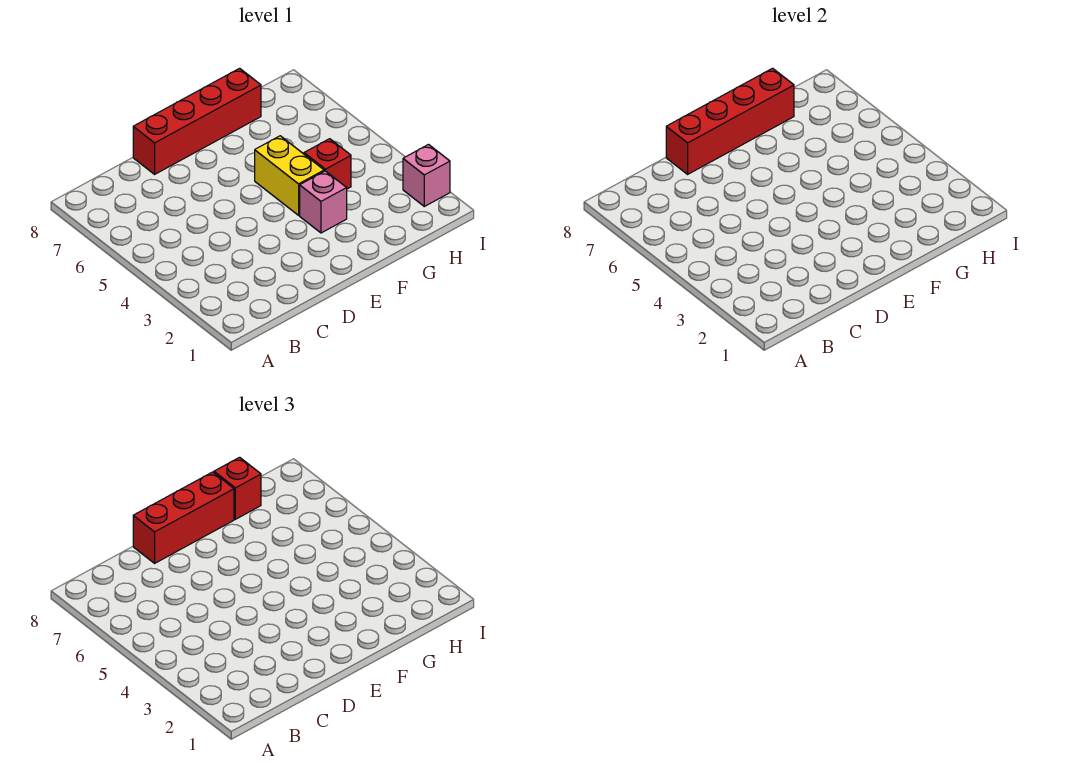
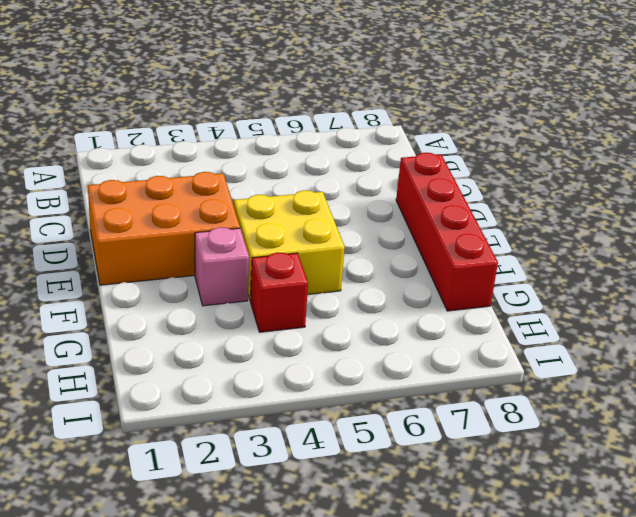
orange 2x3 brick [88,172,240,285] -> none
yellow 2x2 brick [234,190,345,300] -> yellow 1x2 brick [255,136,324,215]
none -> pink 1x1 brick [403,145,450,206]
none -> red 1x4 brick [666,68,794,174]

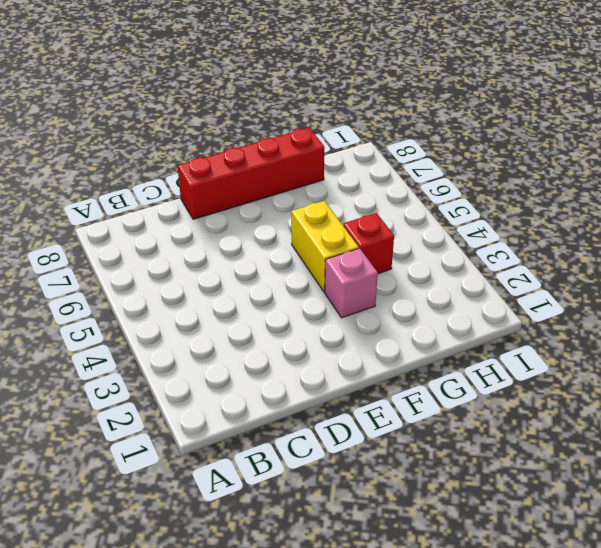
none -> pink 1x1 brick [403,145,450,206]
none -> red 1x4 brick [666,68,794,174]

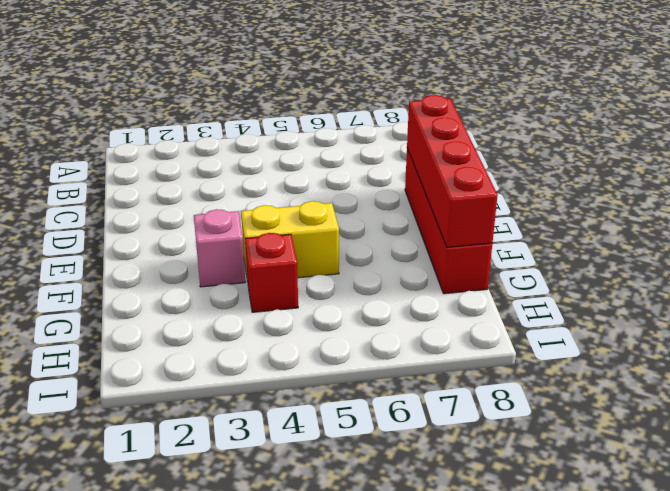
none -> pink 1x1 brick [403,145,450,206]
none -> red 1x3 brick [133,472,234,563]

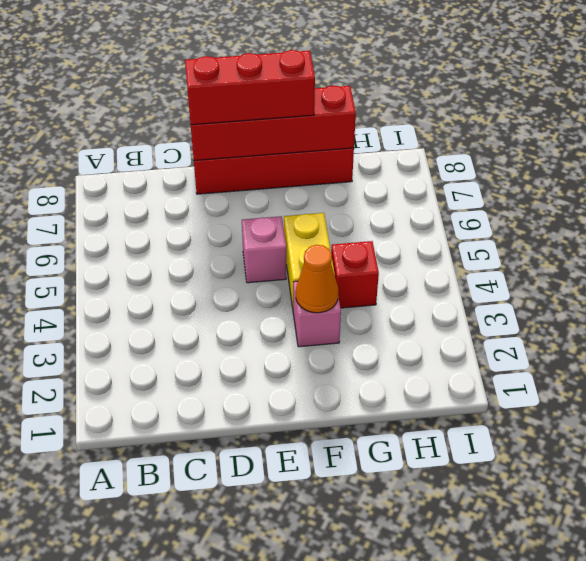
pink 1x1 brick [242,216,286,283] -> pink 1x1 brick moved to [403,145,450,206]
orange 1x1 cone [296,245,338,313] -> none
none -> red 1x1 brick [214,457,261,519]

